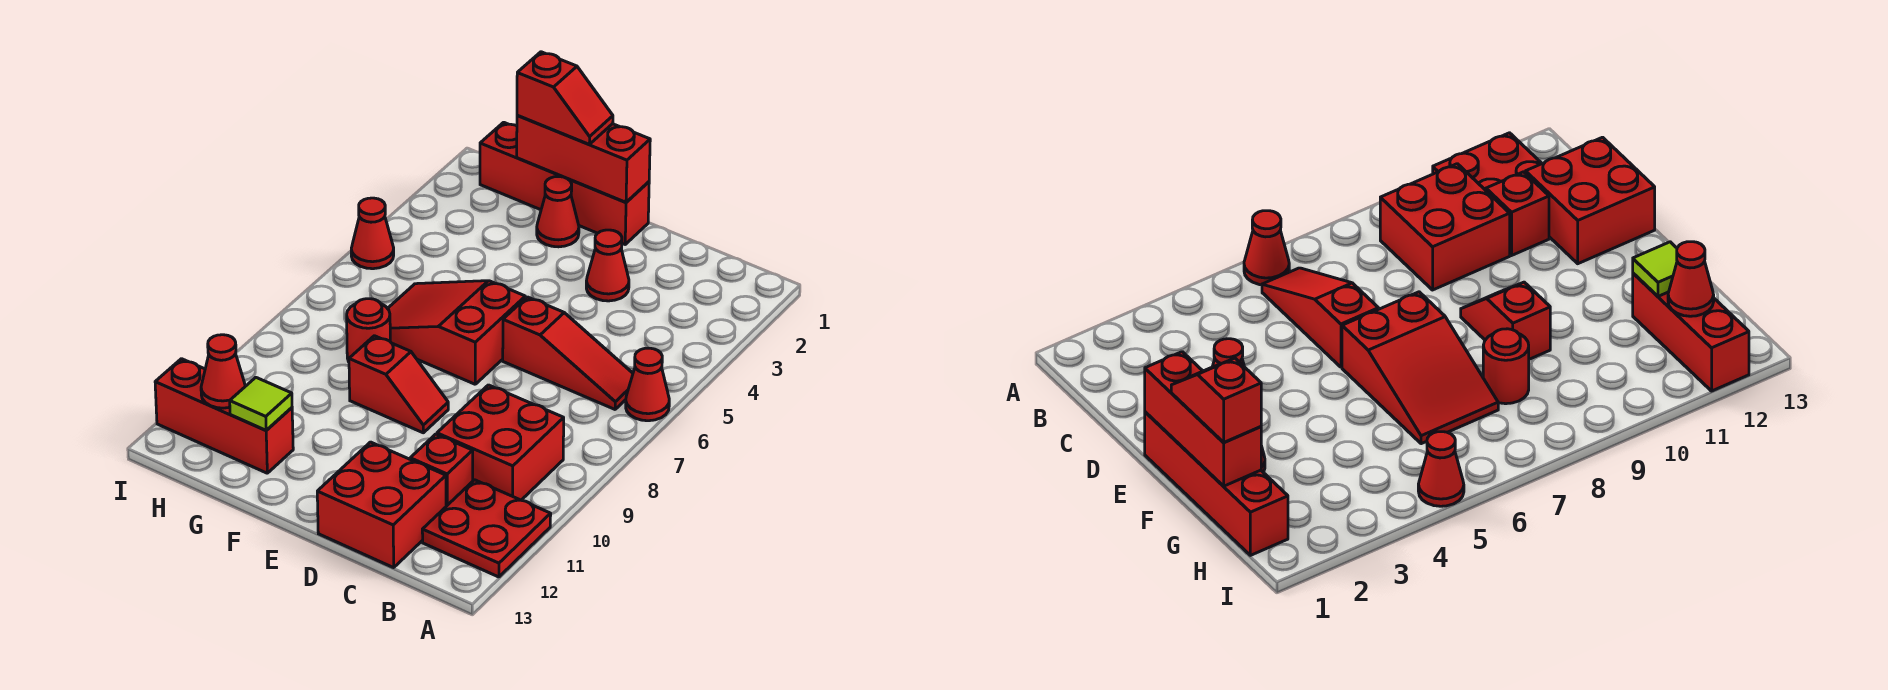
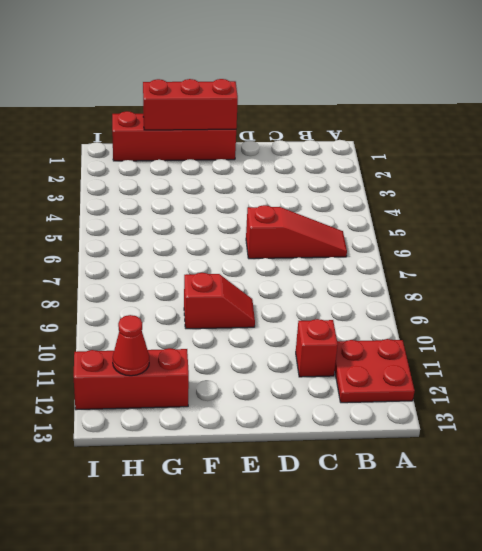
none -> red 1x1 cone [626,348,669,421]
none -> red 2x2 brick [437,385,564,500]
none -> red 2x2 brick [317,442,446,568]

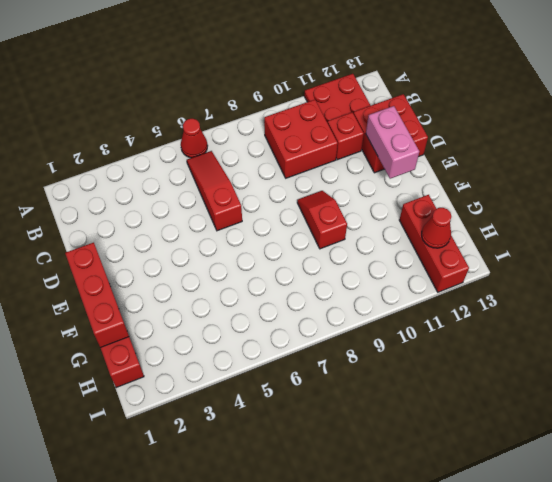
pink 1x2 brick [366,106,419,179] -> none
none -> red 1x1 cone [586,230,629,301]
none -> red 2x3 slope [388,281,525,384]
none -> red 1x1 cone [537,177,579,247]

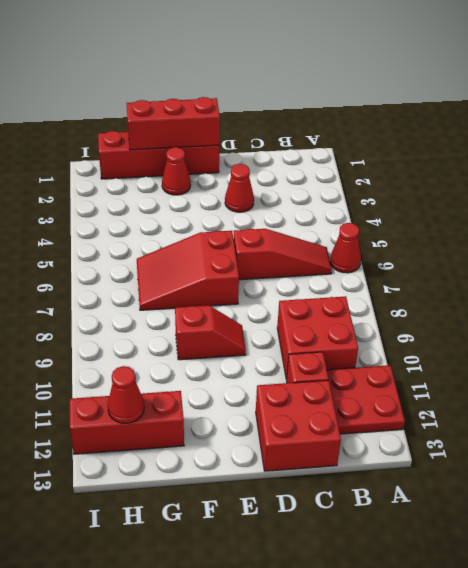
none -> red 1x1 round brick [347,299,390,362]
none -> red 1x1 cone [351,198,394,269]
none -> lime 1x1 tile [230,377,292,430]

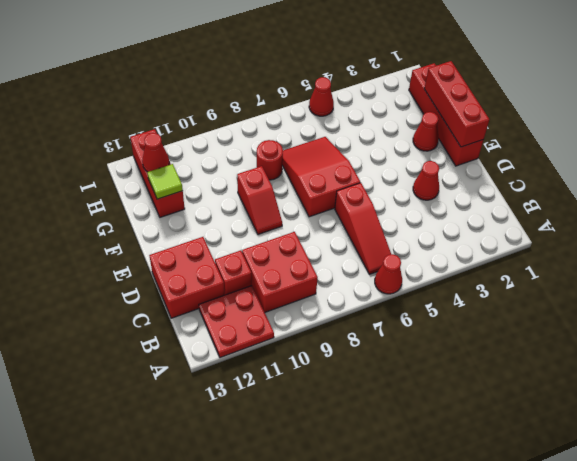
none -> red 1x2 slope [517,52,613,144]

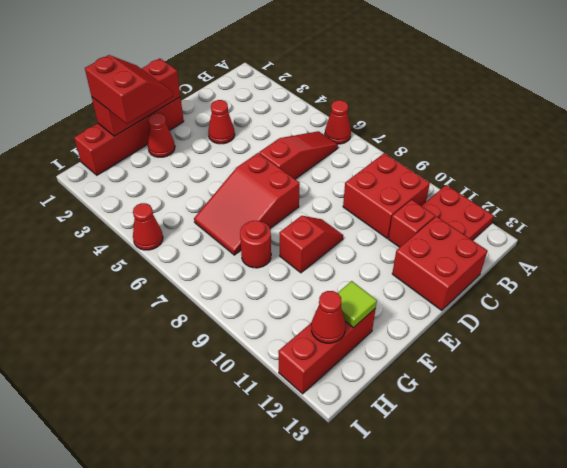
red 2x2 slope [85,55,173,124] -> red 1x2 slope [517,52,613,144]

